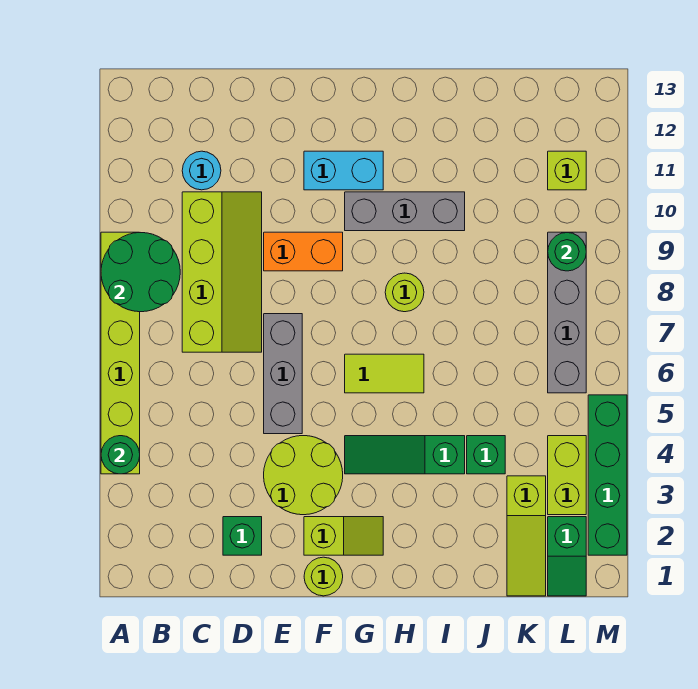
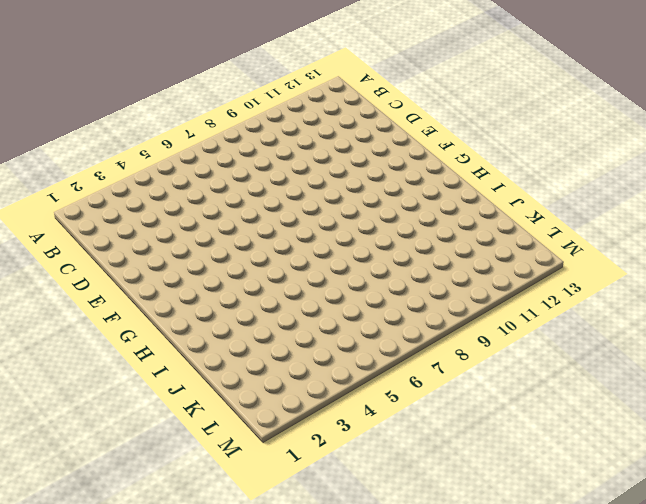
none -> lime 1x6 brick [101,232,140,474]
none -> lime 2x4 slope [182,192,262,352]
none -> cyan 1x1 round brick [182,151,221,190]

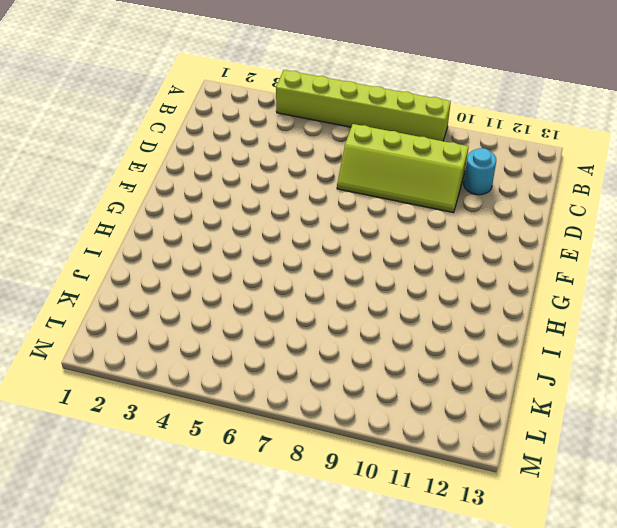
none -> green 1x1 brick [223,517,262,555]
none -> lime 2x2 round brick [264,436,343,515]
none -> grey 1x3 brick [264,314,302,434]

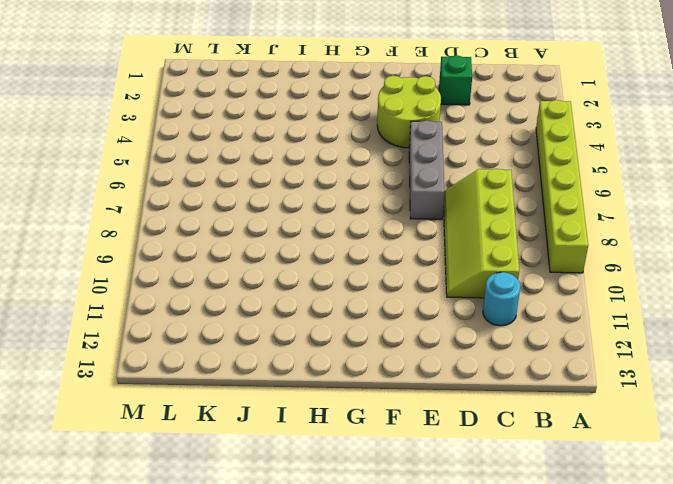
none -> orange 1x2 brick [264,232,343,271]
none -> lime 1x1 round brick [304,557,343,596]
none -> lime 1x2 slope [304,517,383,555]

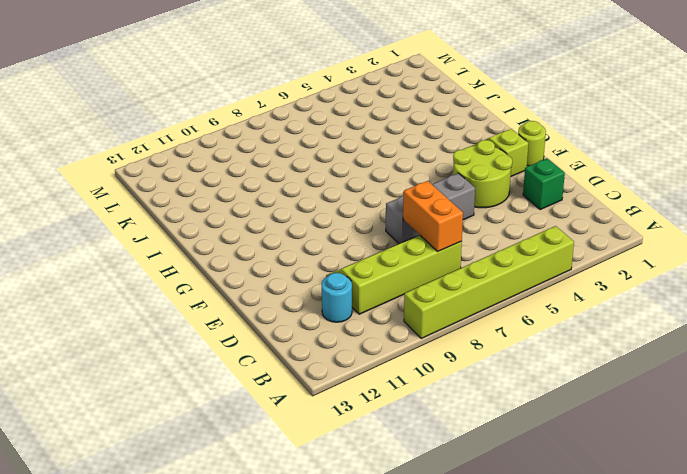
orange 1x2 brick [403,181,463,251] -> orange 1x2 brick moved to [264,232,343,271]
none -> cyan 1x2 brick [304,151,383,190]
none -> green 1x3 slope [345,436,465,474]
none -> lime 1x2 tile [345,354,424,393]

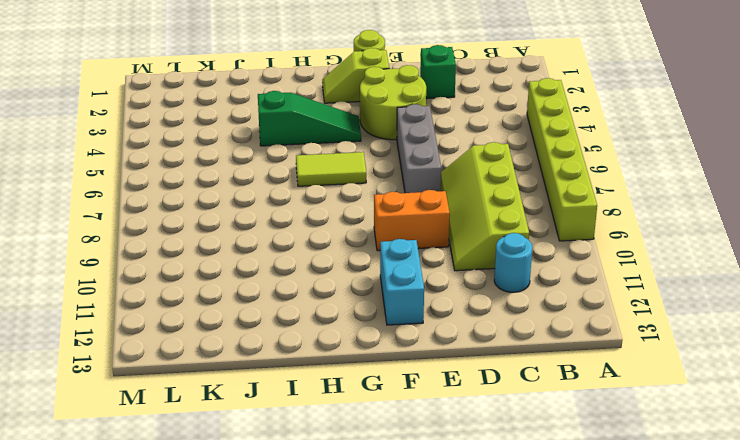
cyan 1x2 brick [380,239,424,325] -> cyan 1x2 brick turned to [304,151,383,190]
none -> grey 1x3 brick [345,192,465,231]
none -> lime 1x1 round brick [385,273,424,312]
none -> green 1x1 brick [467,436,505,474]

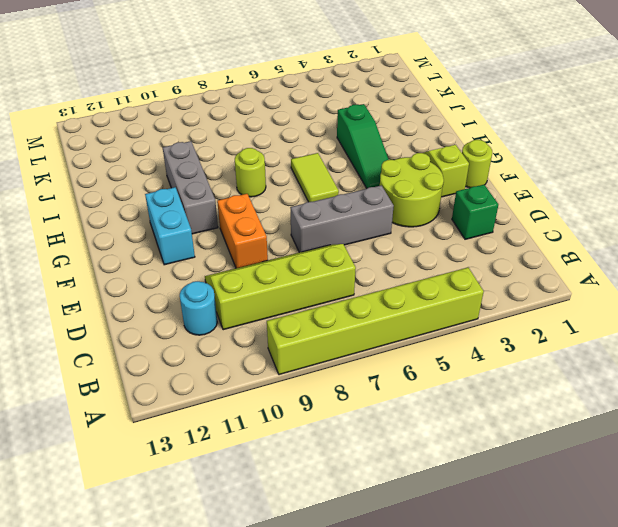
none -> green 1x1 brick [467,436,505,474]
none -> lime 1x3 slope [507,476,546,596]
none -> green 1x2 slope [548,517,586,596]

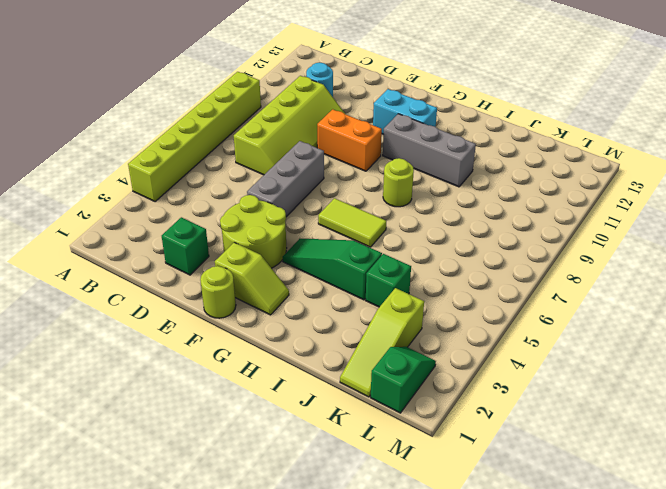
green 1x2 slope [371,347,436,413] -> green 1x2 slope turned to [548,517,586,596]
none -> lime 1x2 brick [548,436,586,515]
none -> grey 1x4 brick [548,232,586,393]
none -> lime 1x1 brick [548,151,586,190]

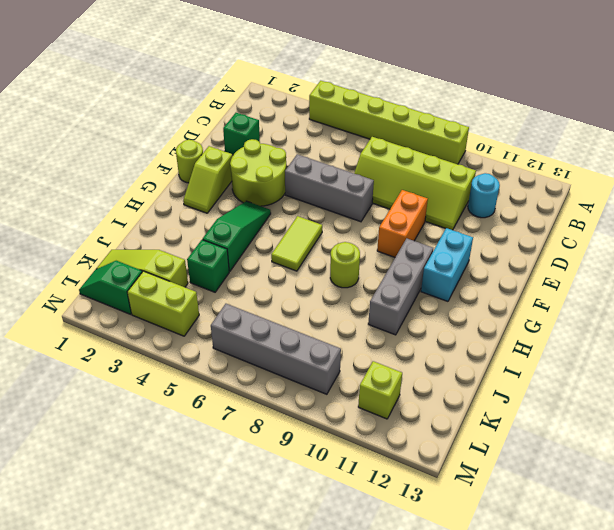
none -> green 1x4 brick [588,395,627,555]
none -> green 1x1 round brick [101,436,140,474]
none -> green 2x2 round brick [101,233,180,312]

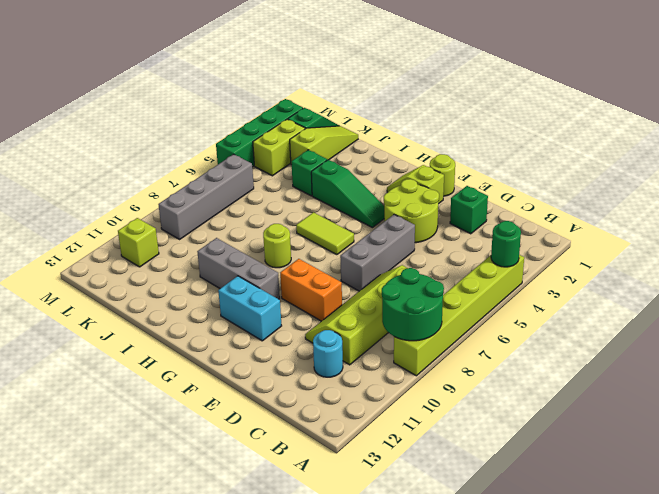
none -> green 1x1 round brick [548,233,586,271]

